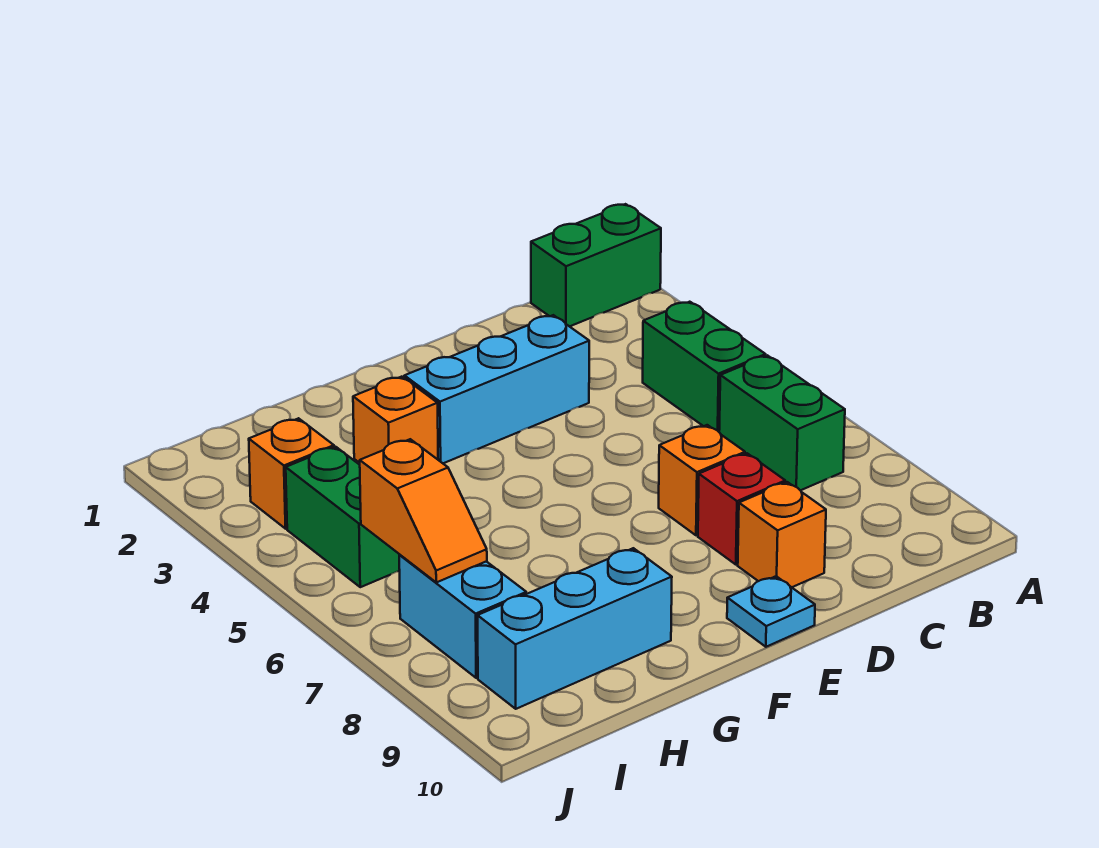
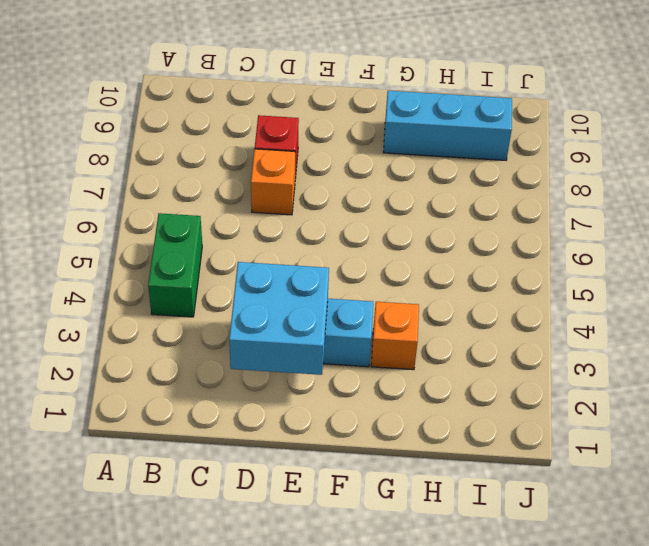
cyan 2x2 brick [229,262,329,375] -> none
none -> green 1x2 brick [531,204,661,327]
none -> green 1x2 brick [719,355,845,490]
none -> orange 1x1 brick [738,482,826,587]

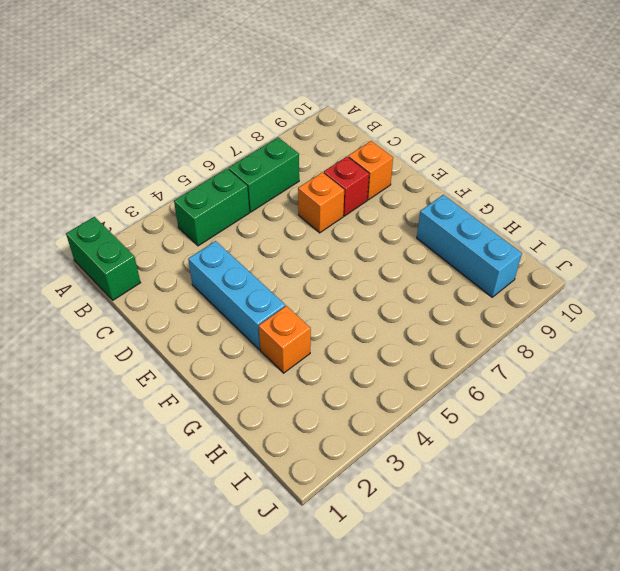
none -> cyan 1x1 plate [727,576,815,647]
none -> orange 1x1 brick [249,418,334,529]
none -> green 1x2 brick [286,447,400,587]

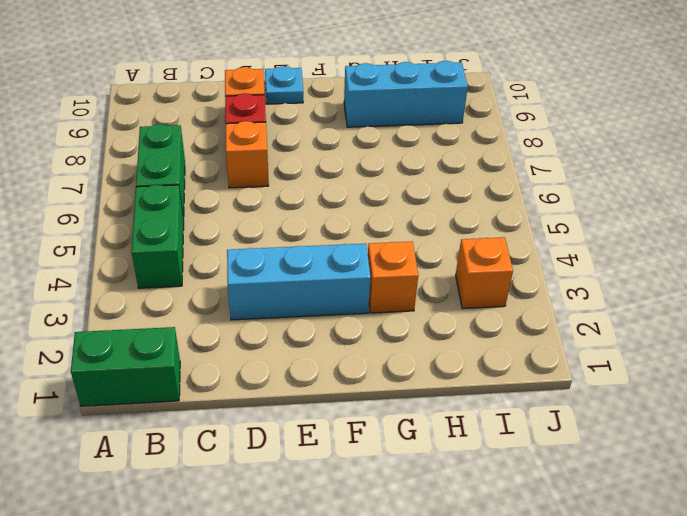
none -> green 1x2 brick [286,447,400,587]
none -> cyan 1x2 brick [399,555,526,678]
none -> orange 1x2 slope [360,439,487,582]

